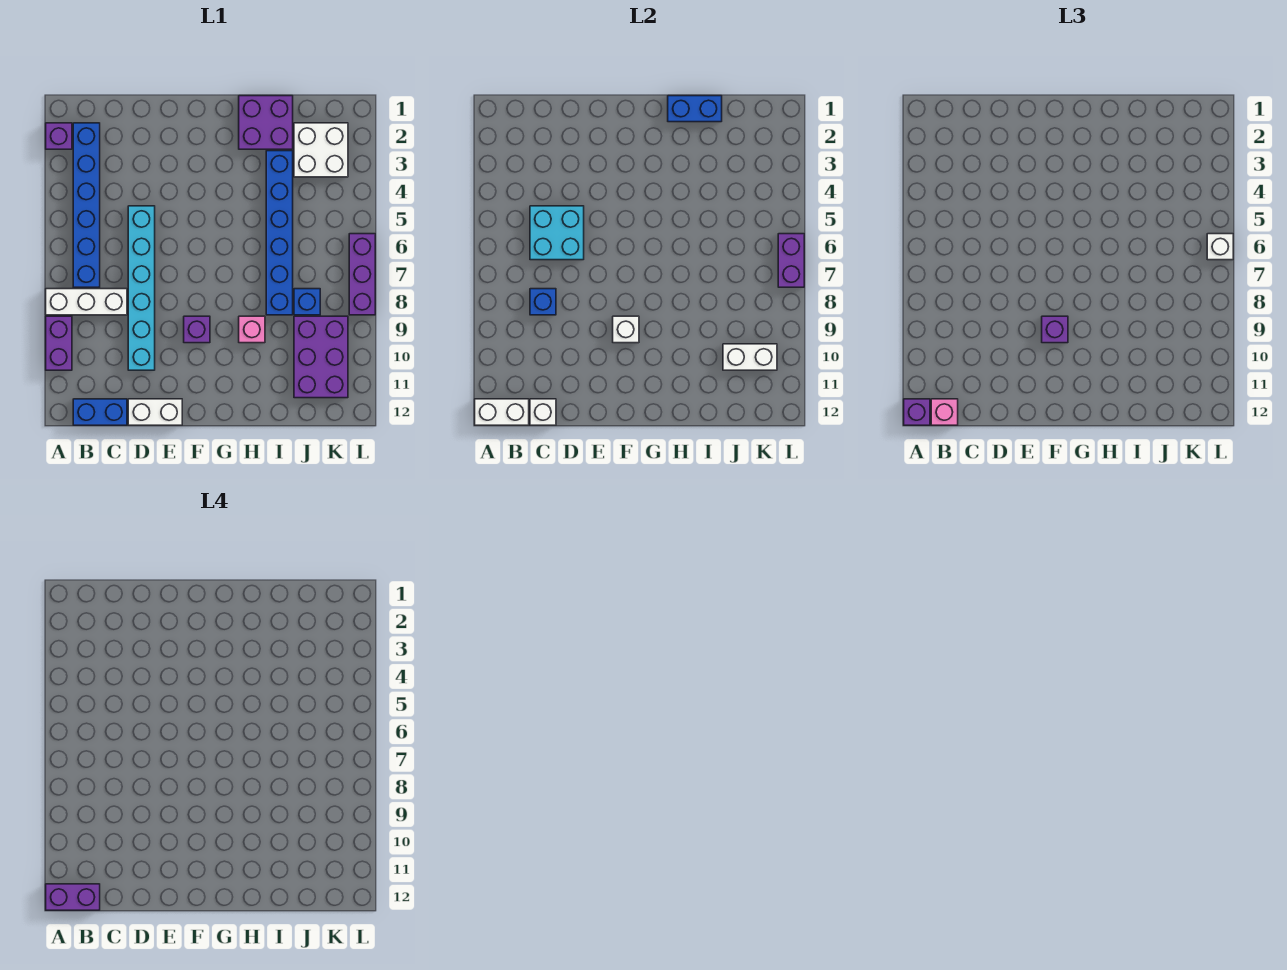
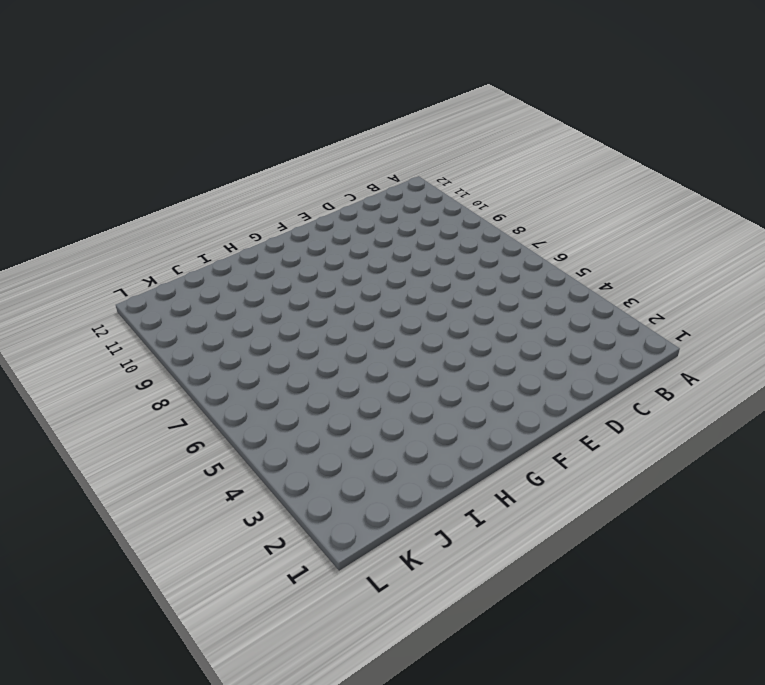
none -> purple 1x1 brick [46,123,72,149]
none -> white 1x3 brick [46,289,127,315]
none -> purple 1x2 brick [46,316,72,370]

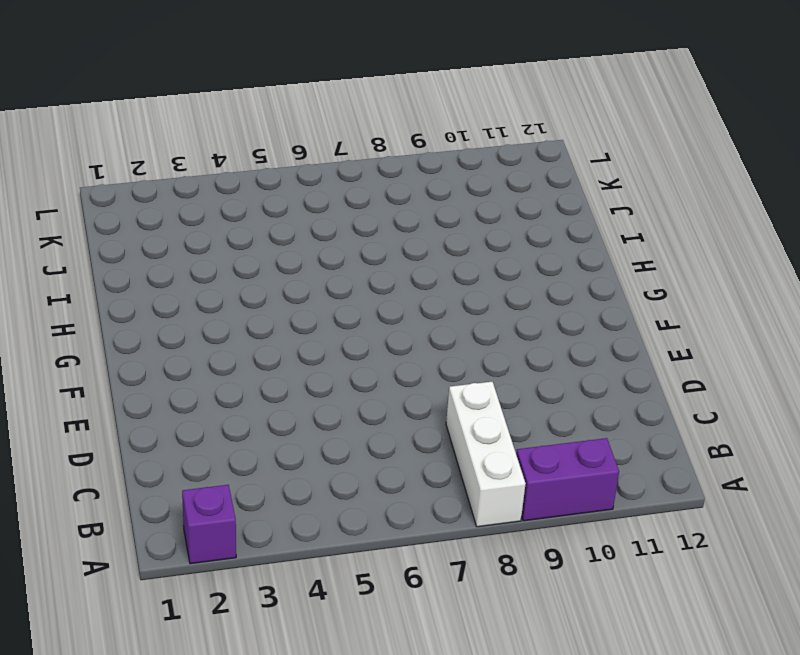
none -> blue 1x6 brick [73,123,100,287]
none -> blue 1x2 brick [73,399,127,425]
none -> cyan 1x6 brick [128,206,155,370]

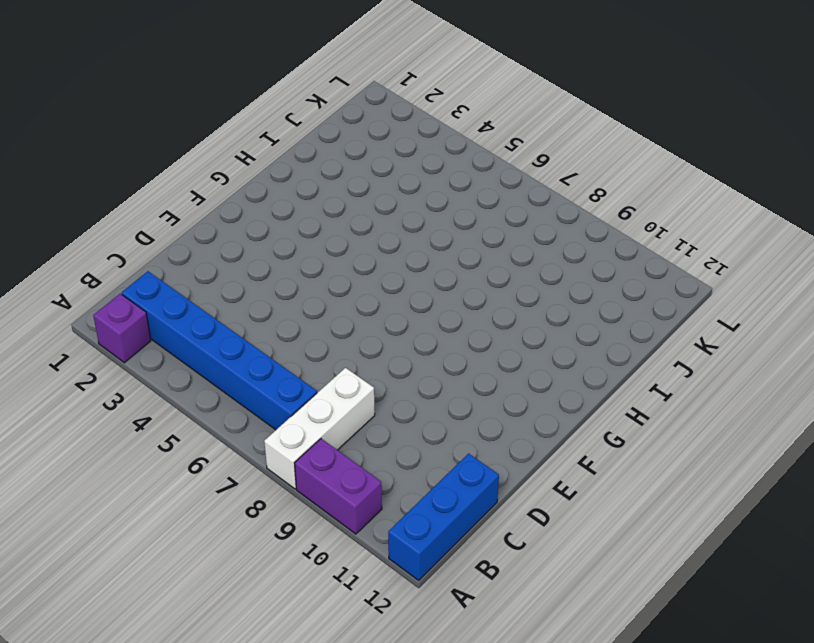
blue 1x3 brick [388,454,499,580] -> blue 1x2 brick [73,399,127,425]
none -> cyan 1x6 brick [128,206,155,370]
none -> white 1x2 brick [128,399,182,425]
none -> purple 1x1 brick [184,316,210,343]

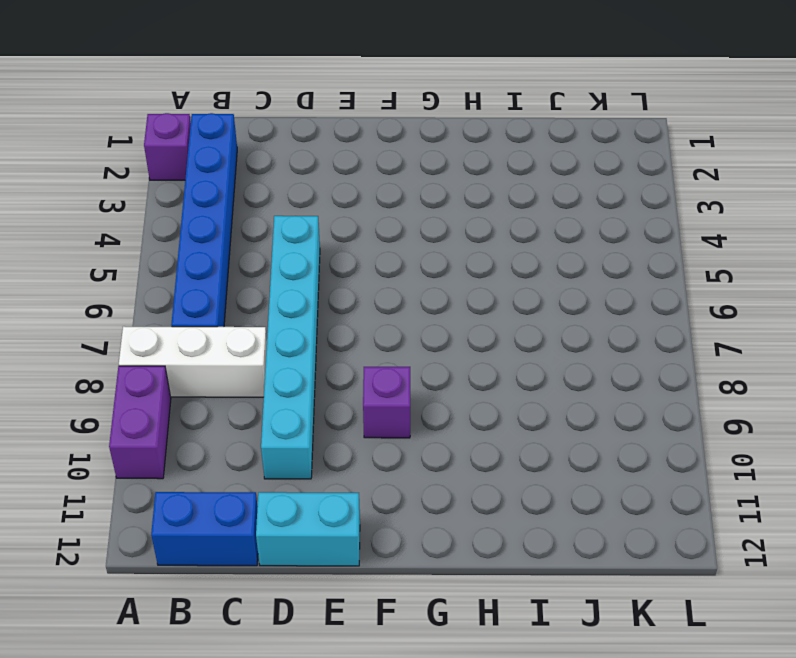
cyan 1x2 brick [256,492,360,566] -> white 1x2 brick [128,399,182,425]
none -> purple 2x2 brick [239,96,293,149]
none -> pink 1x1 brick [239,316,265,343]
none -> blue 1x6 brick [266,151,293,315]

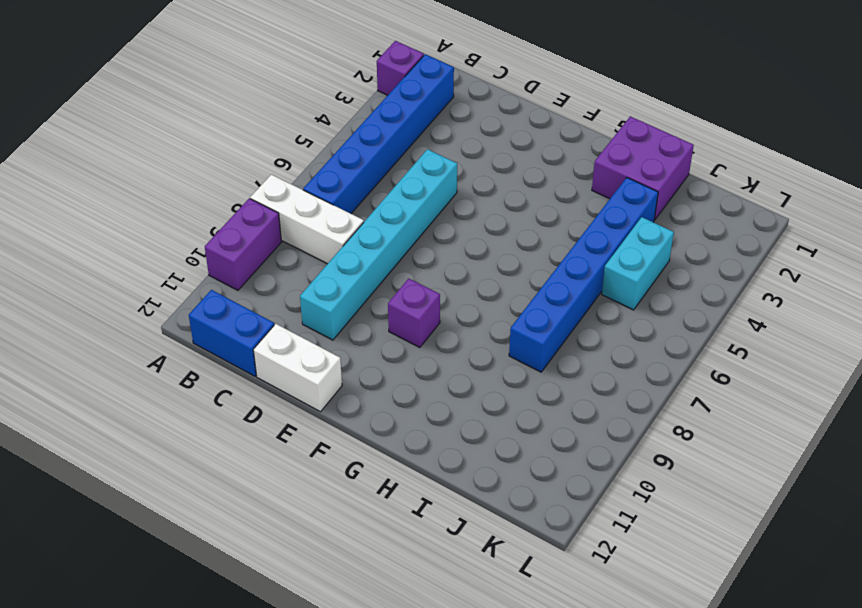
cyan 1x2 brick [602,217,674,310] -> none
none -> pink 1x1 brick [239,316,265,343]
none -> white 2x2 brick [294,123,348,177]
none -> blue 1x1 brick [294,289,320,315]

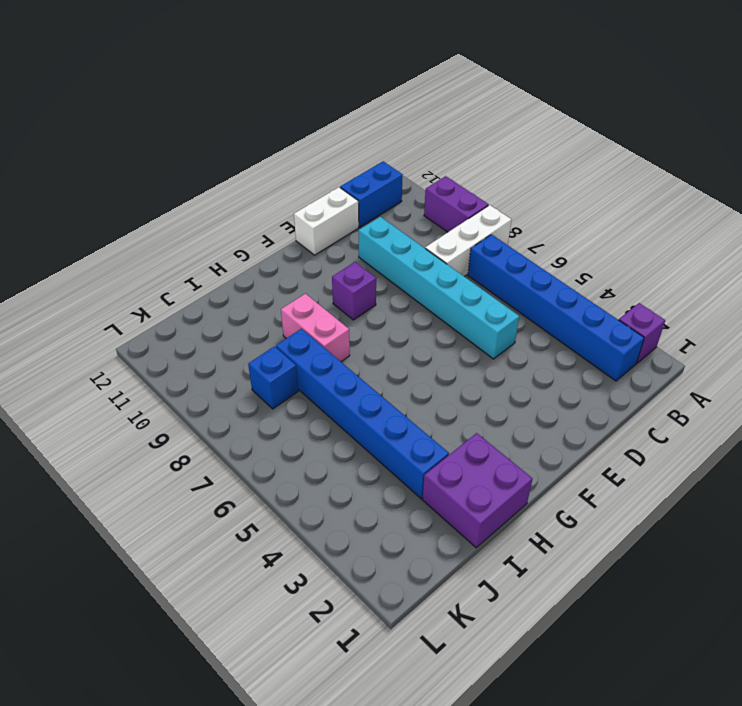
pink 1x2 brick [281,294,350,362] -> pink 1x1 brick [239,316,265,343]
none -> white 2x2 brick [294,123,348,177]
none -> purple 2x3 brick [294,316,348,398]
none -> purple 1x3 brick [349,234,375,315]

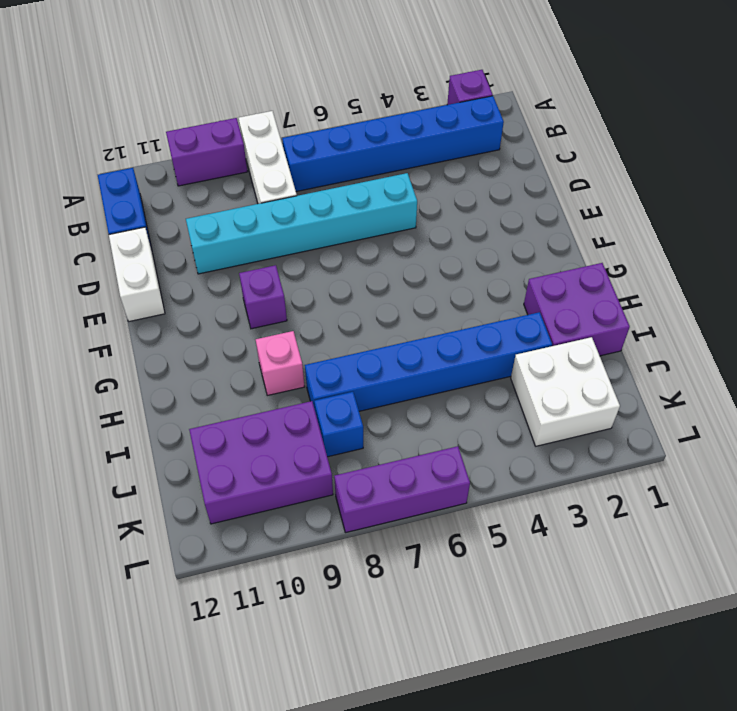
none -> white 1x2 brick [475,399,529,425]
none -> cyan 2x2 brick [530,206,584,260]
none -> blue 1x1 brick [530,289,556,315]

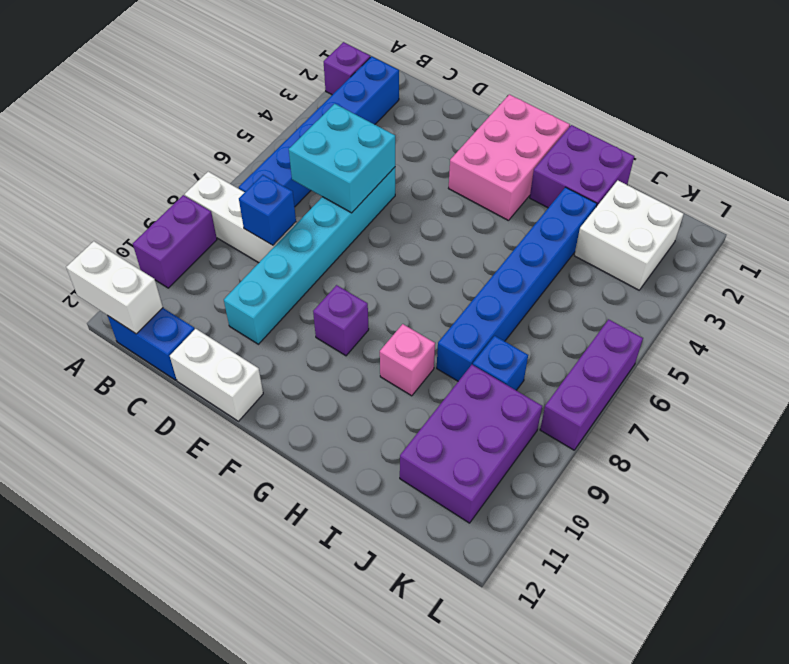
pink 2x3 brick [448,94,570,221] -> none
none -> white 1x1 brick [530,399,556,425]
none -> white 1x1 brick [613,316,639,343]
none -> blue 1x2 brick [668,96,722,122]

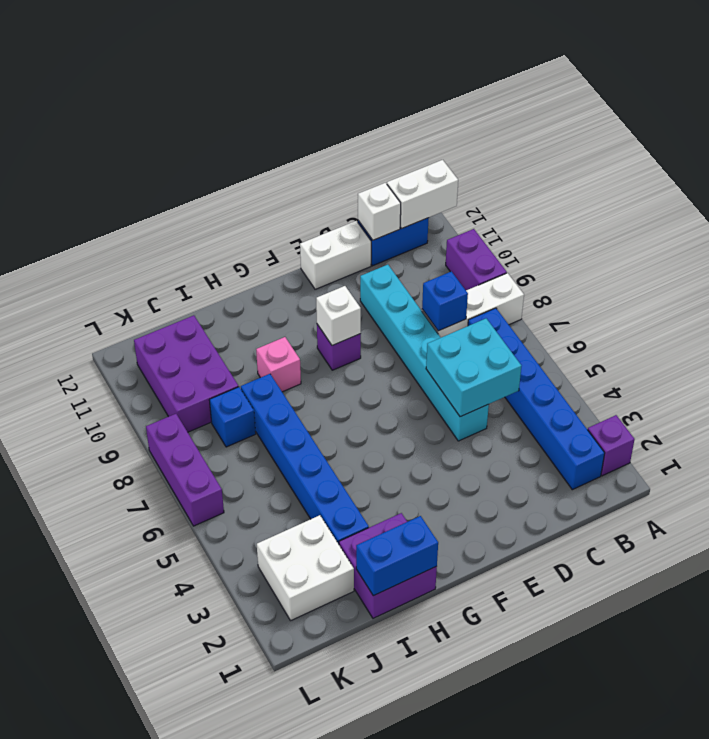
none -> white 1x2 brick [723,344,777,370]
none -> purple 1x2 brick [778,234,804,287]
none -> purple 1x1 brick [904,399,930,425]

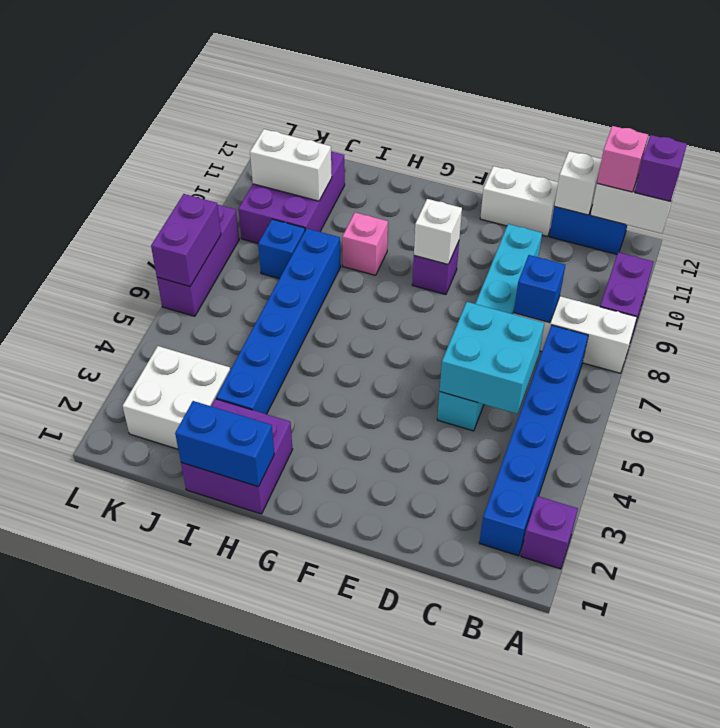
none -> purple 1x1 brick [1042,316,1068,343]
none -> white 1x1 brick [1207,234,1233,260]
none -> purple 1x2 brick [46,884,100,910]

